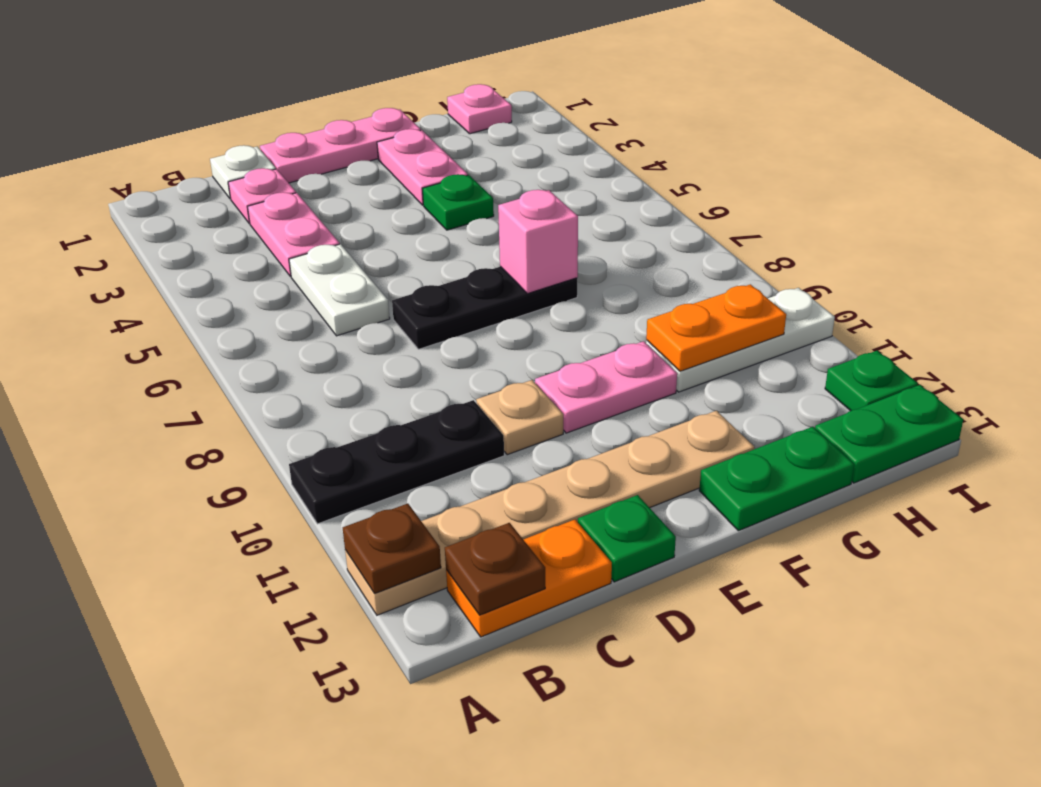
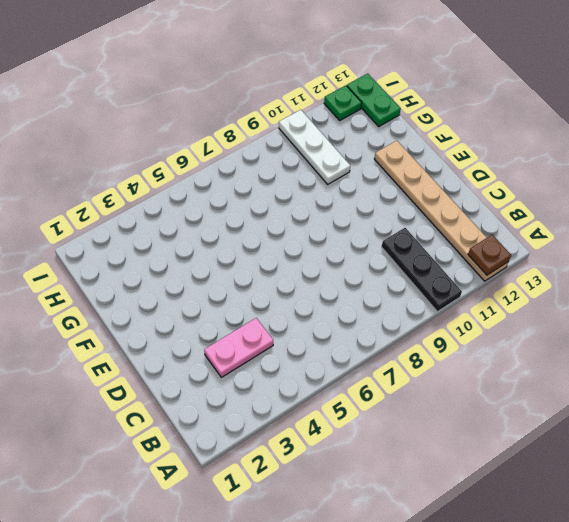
none -> orange 1x2 plate [446,520,612,637]
none -> white 1x1 plate [210,145,276,199]
none -> pink 1x1 plate [228,168,296,224]

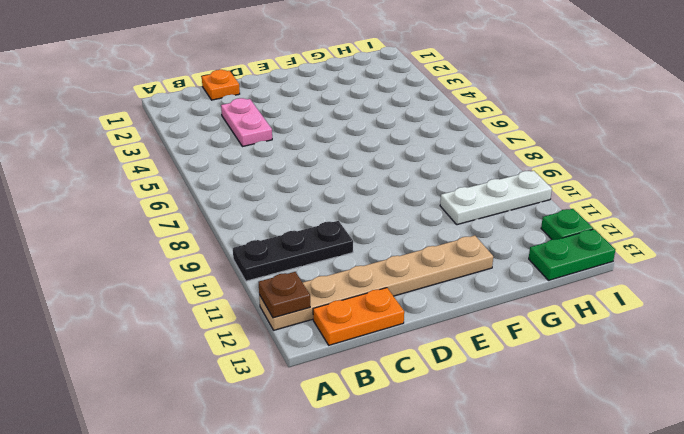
orange 1x1 plate [202,70,240,100] -> white 1x1 plate [210,145,276,199]
none -> pink 1x1 plate [228,168,296,224]
none -> white 1x2 plate [289,244,390,336]
none -> pink 1x3 plate [260,108,421,183]

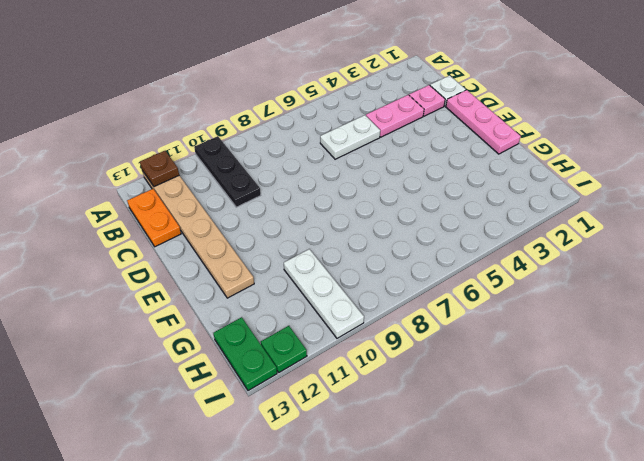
none -> black 1x3 plate [392,267,577,349]
none -> tan 1x1 plate [476,380,563,455]
none -> green 1x1 plate [578,495,676,582]

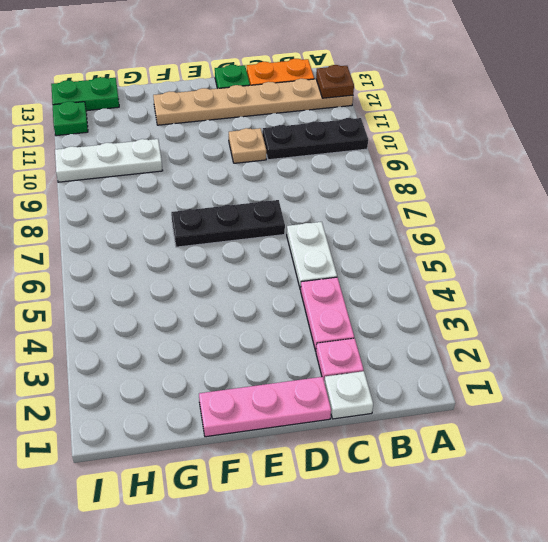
none -> pink 1x2 plate [535,341,677,433]
none -> pink 1x2 plate [377,129,468,205]
none -> green 1x1 plate [422,174,494,230]

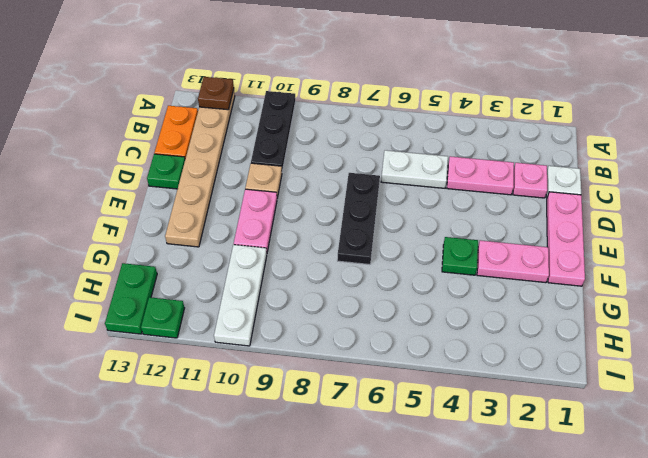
none -> green 1x2 plate [699,427,854,531]
none -> pink 1x1 plate [447,84,512,134]
none -> brown 1x1 plate [445,523,545,615]

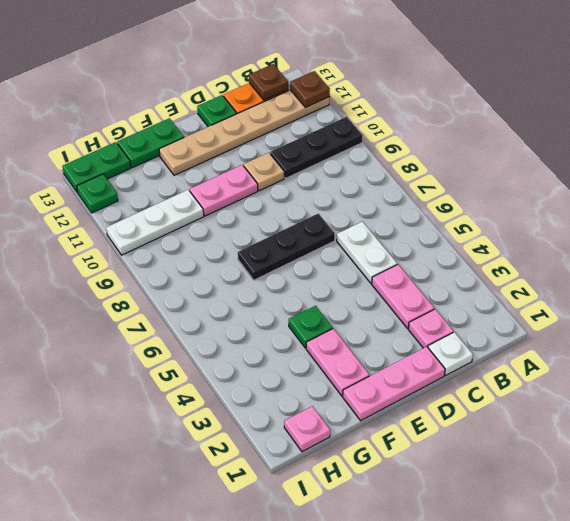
none -> pink 1x1 brick [498,190,578,294]
none -> orange 1x2 plate [646,284,786,371]

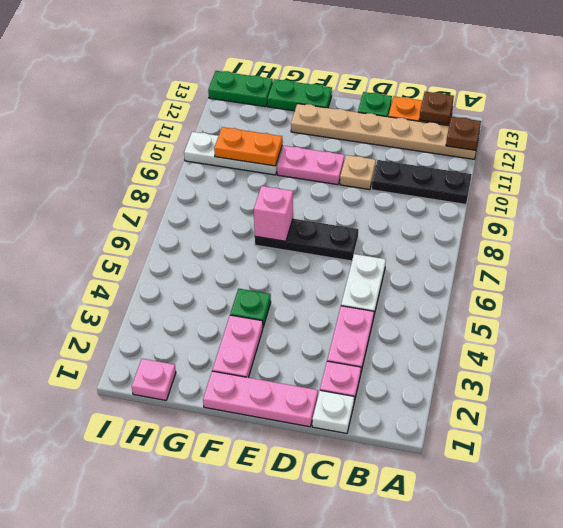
none -> green 1x1 plate [825,351,918,411]

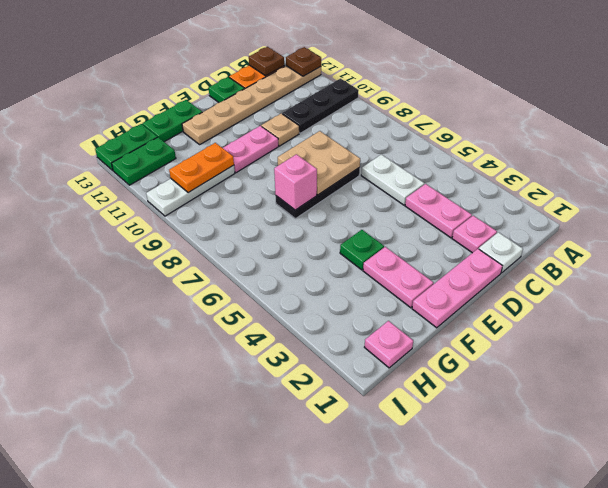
tan 2x2 plate [278,131,360,195] -> none
green 1x2 plate [112,137,176,185] -> green 1x1 plate [825,351,918,411]

